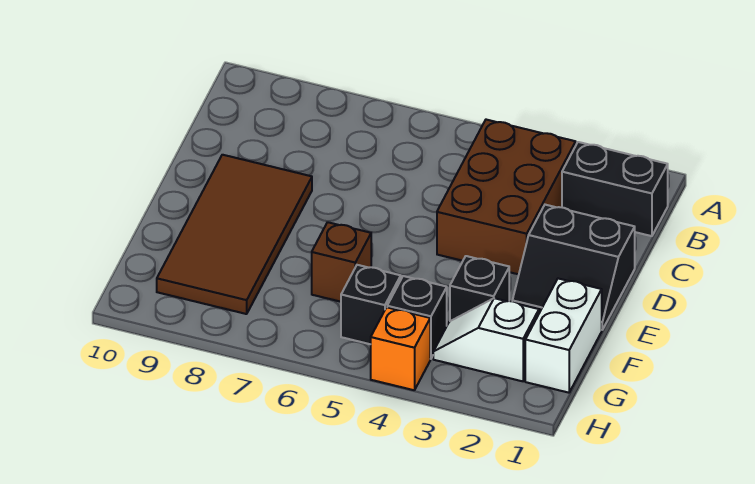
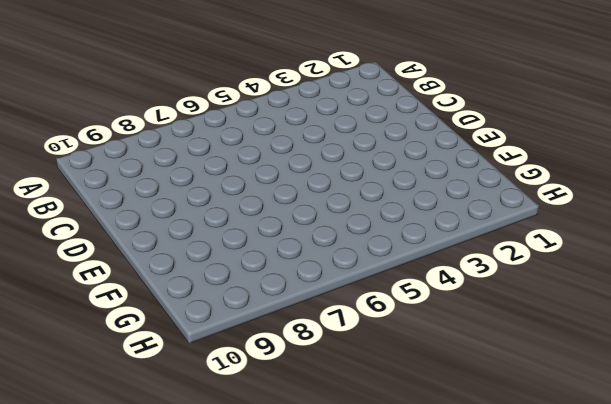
none -> black 1x2 brick [562,142,668,236]
none -> brown 2x3 brick [437,120,576,274]

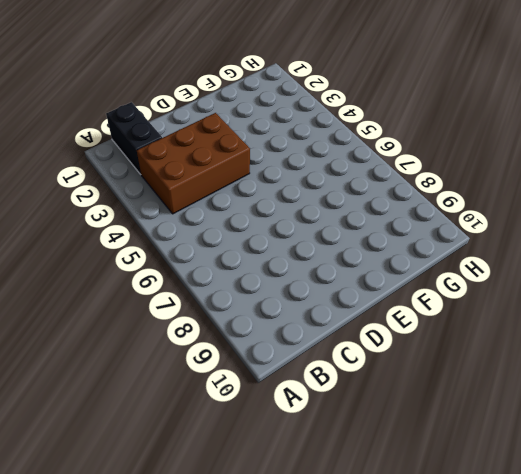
none -> black 2x2 slope [512,205,635,330]
none -> brown 2x4 tile [157,155,312,314]

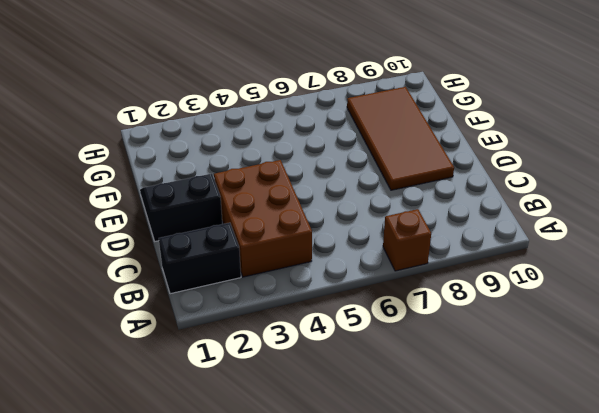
brown 1x1 brick [383,209,431,271] -> brown 1x1 brick moved to [312,222,371,302]
none -> white 1x2 brick [525,279,602,393]
none -> black 1x1 brick [450,256,509,321]

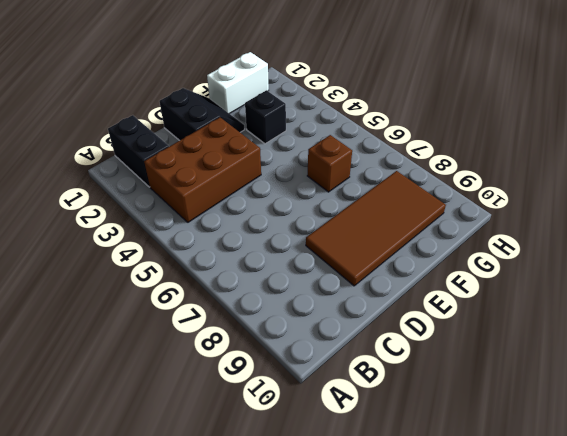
none -> white 1x2 slope [433,298,539,381]
none -> black 1x1 brick [387,276,447,359]

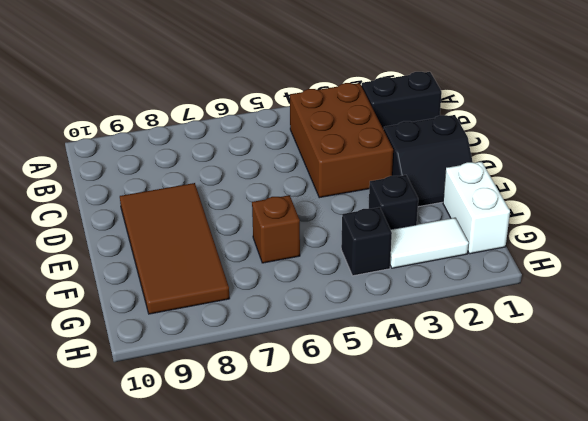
white 1x2 tile [390,218,469,268] -> white 1x2 slope [433,298,539,381]
none -> black 1x1 brick [341,265,401,344]
none -> orange 1x1 brick [371,307,430,390]

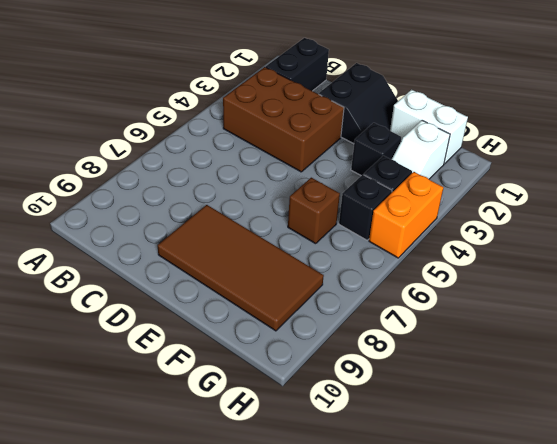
orange 1x2 brick [369,172,443,258] -> orange 1x1 brick [371,307,430,390]

